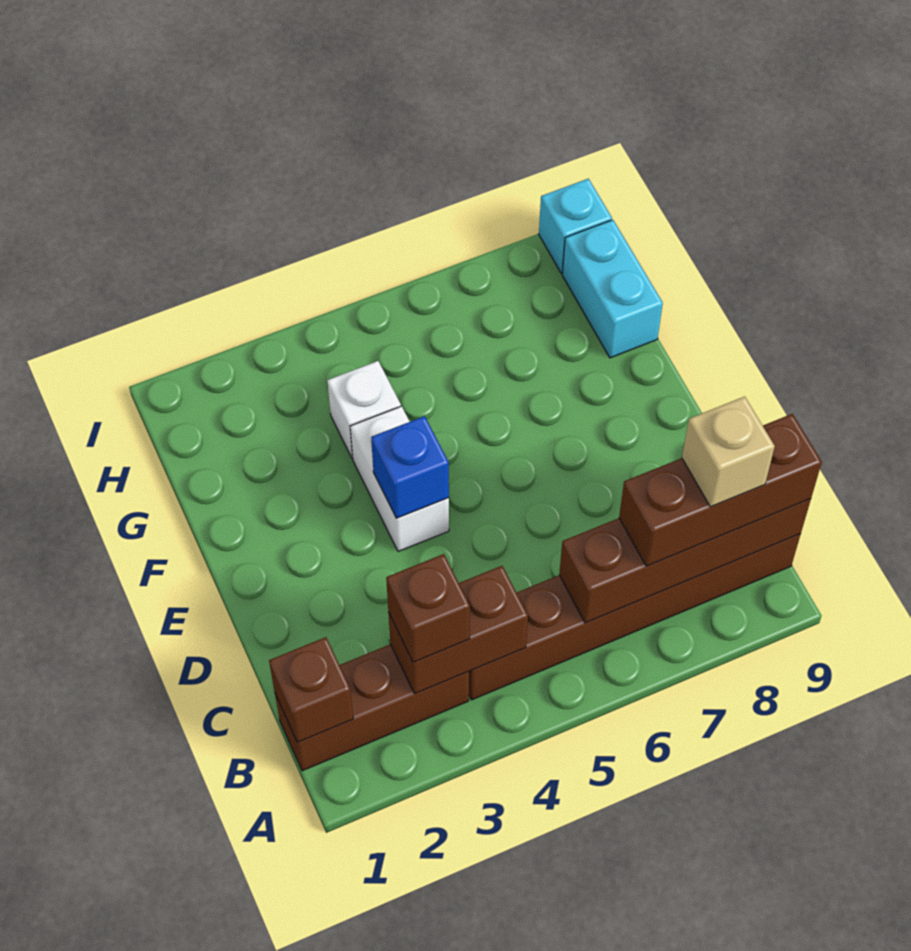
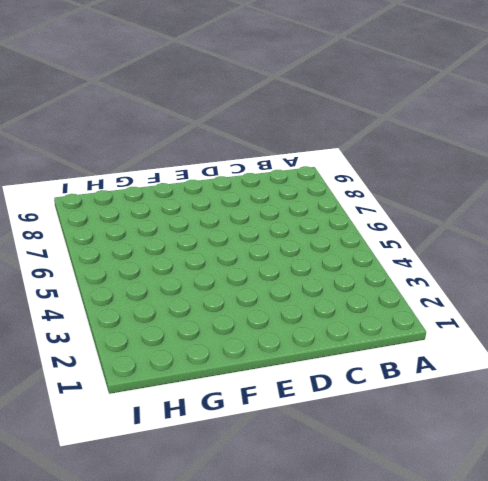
none -> brown 1x3 brick [275,644,469,771]
none -> brown 1x6 brick [469,534,801,700]
none -> white 1x2 brick [350,406,449,552]

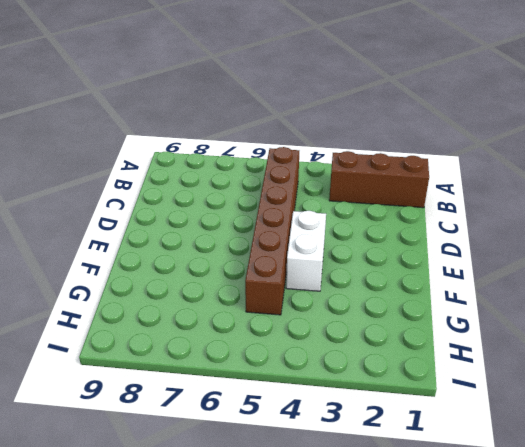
brown 1x6 brick [245,147,299,315] -> brown 1x6 brick turned to [469,534,801,700]
none -> white 1x1 brick [327,361,401,458]
none -> cyan 1x2 brick [562,220,663,358]
none -> cyan 1x1 brick [539,179,612,273]

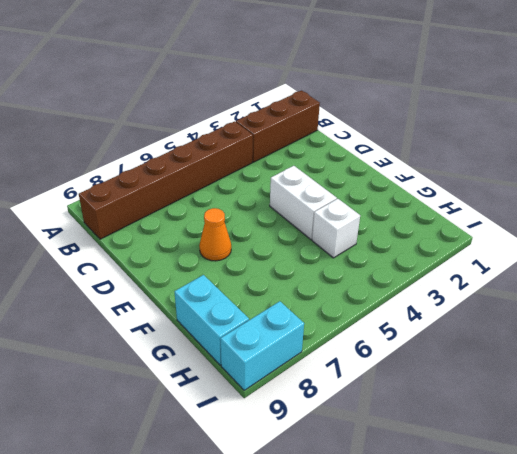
orange 1x1 cone [199,208,231,261] -> none
cyan 1x2 brick [221,301,304,390] -> cyan 1x1 brick [539,179,612,273]
none -> brown 1x1 brick [269,637,353,742]
none -> brown 1x2 brick [388,566,528,694]
none -> brown 1x4 brick [559,499,811,623]

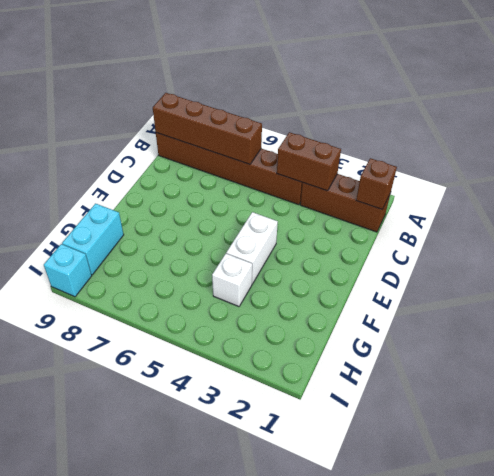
none -> blue 1x1 brick [371,416,449,518]
none -> brown 1x1 brick [386,554,470,662]
none -> brown 1x3 brick [619,414,822,566]

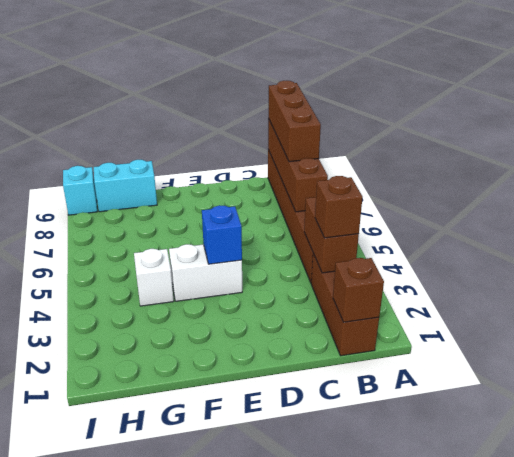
none -> tan 1x1 brick [682,397,775,507]

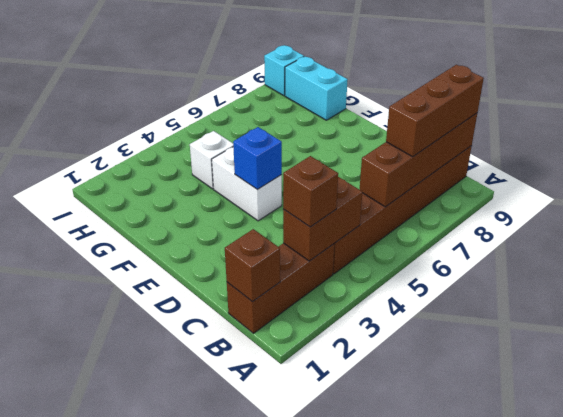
none -> tan 1x1 brick [682,397,775,507]

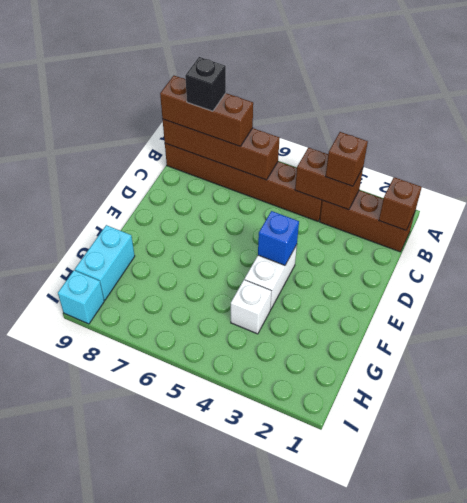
black 1x1 brick [185,57,226,111] -> tan 1x1 brick [682,397,775,507]

